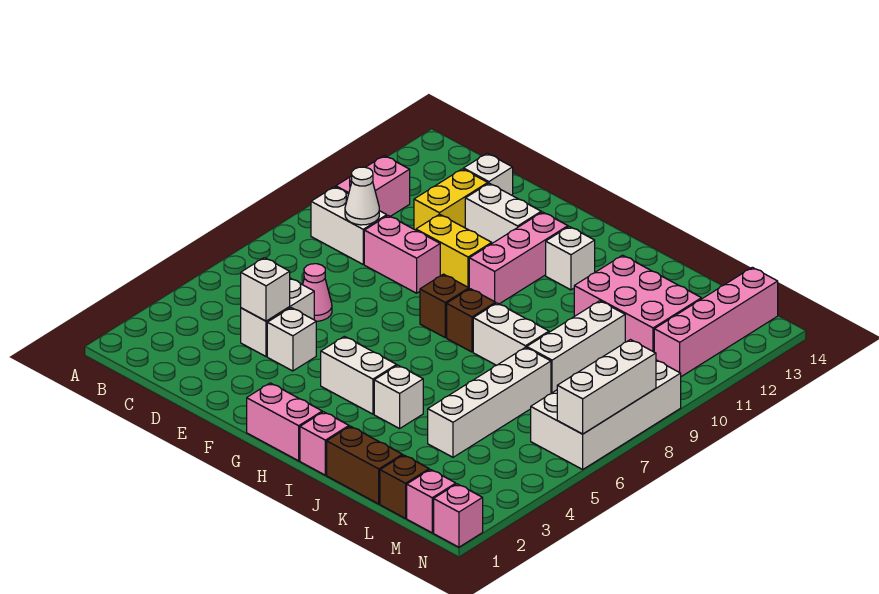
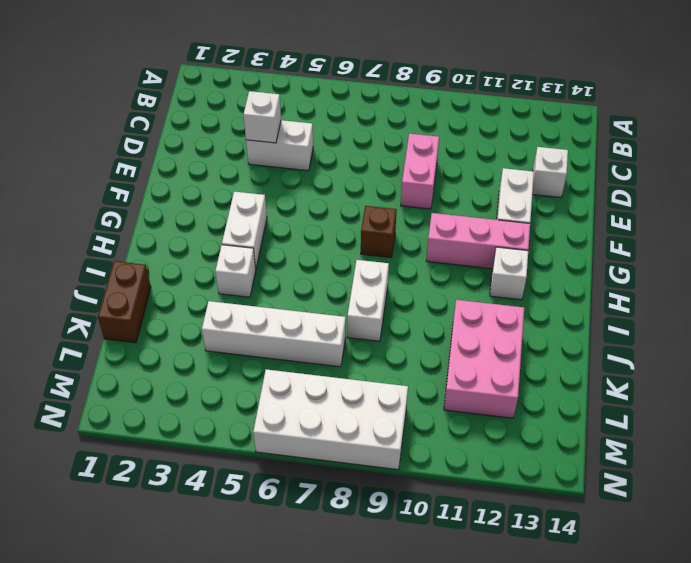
none -> white 1x2 brick [311,187,387,264]
none -> pink 1x2 brick [336,156,410,216]
none -> pink 1x1 cone [303,264,332,321]
none -> yellow 1x2 brick [414,169,488,230]

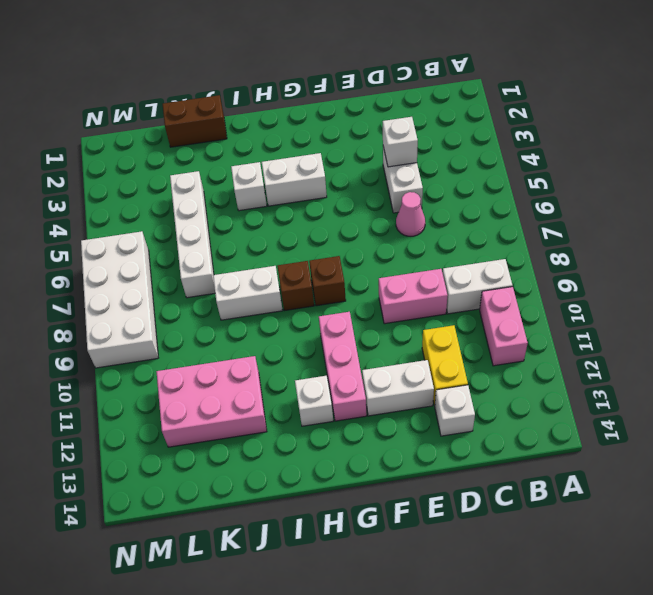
none -> white 1x1 brick [267,308,316,371]
none -> yellow 1x2 brick [416,214,492,288]
none -> pink 1x2 brick [247,383,322,461]
none -> pink 1x1 brick [300,412,349,475]

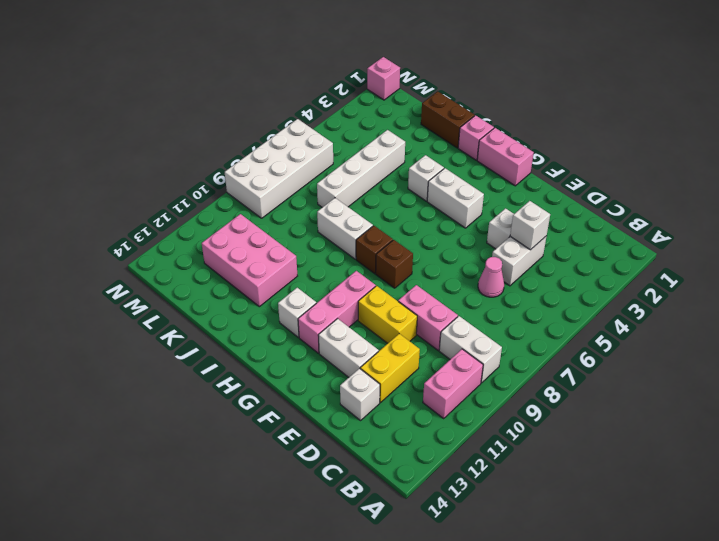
none -> white 1x3 brick [527,301,625,393]
none -> brown 1x1 brick [380,455,429,518]
none -> pink 1x1 brick [407,469,456,533]
none -> pink 1x4 brick [654,267,778,377]

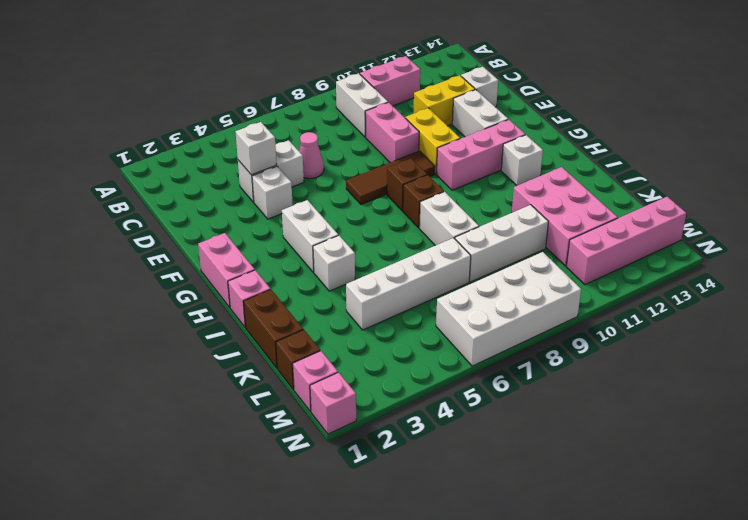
brown 1x3 tile [346,151,435,204] -> none
none -> white 1x1 cone [345,167,379,225]
none -> white 1x3 brick [557,340,656,434]

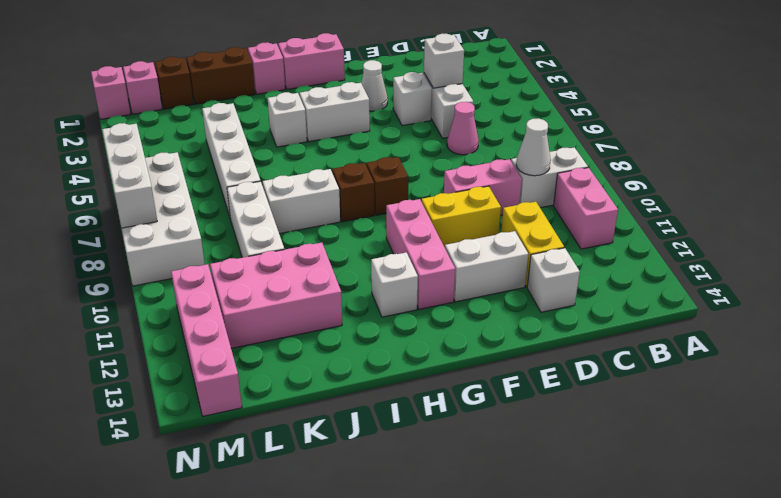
white 1x1 cone [361,60,388,111] -> none

